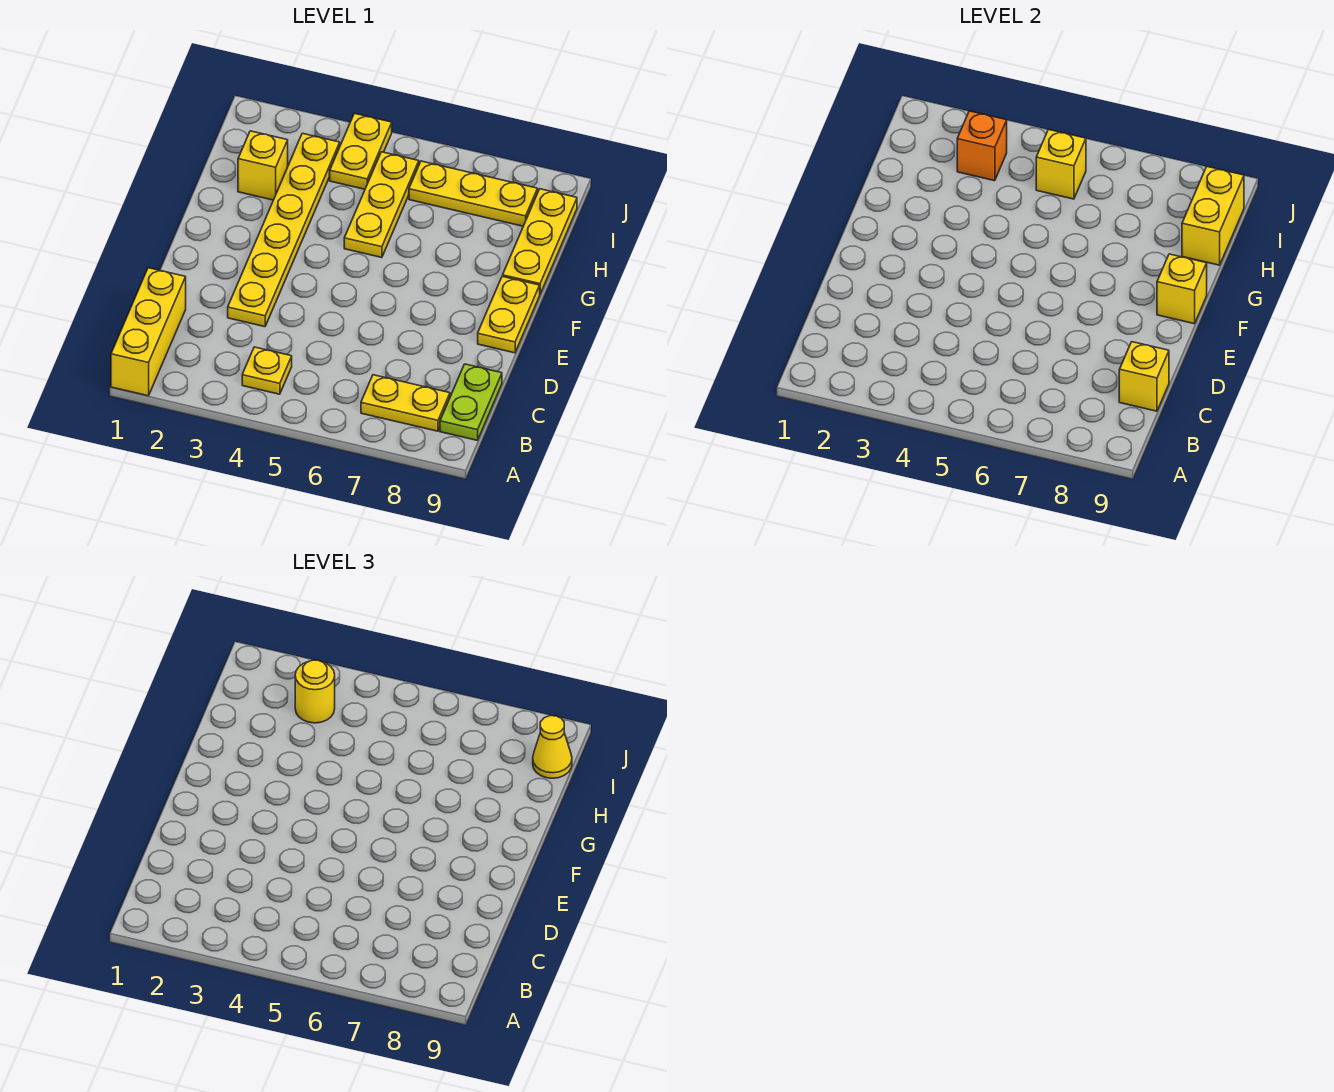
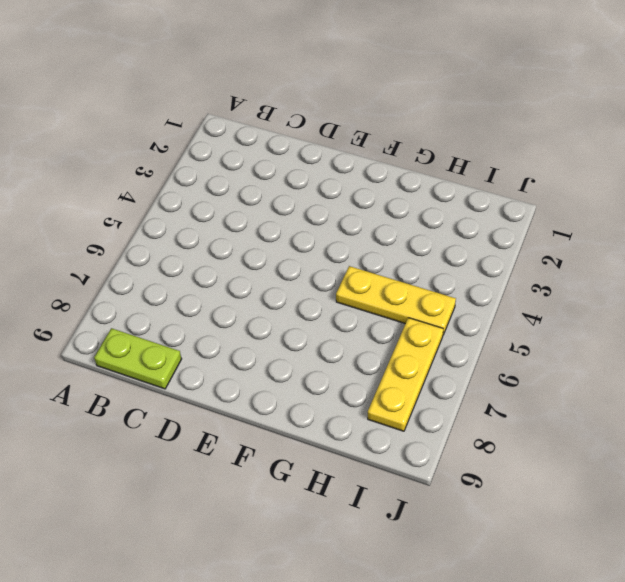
none -> yellow 1x3 brick [111,268,186,396]
none -> yellow 1x1 plate [242,347,292,394]
none -> yellow 1x2 plate [361,375,450,431]

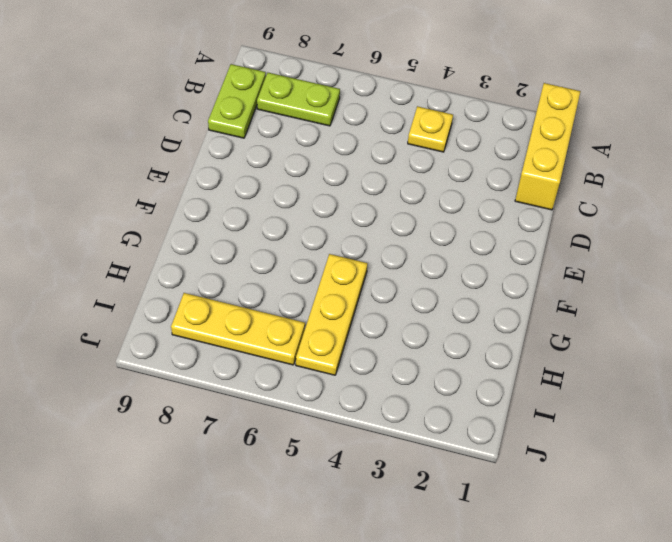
lime 1x2 plate [257,73,340,126] -> yellow 1x2 plate [361,375,450,431]
none -> yellow 1x6 plate [228,133,340,327]
none -> yellow 1x2 plate [478,276,540,353]
none -> yellow 1x3 plate [503,189,577,294]

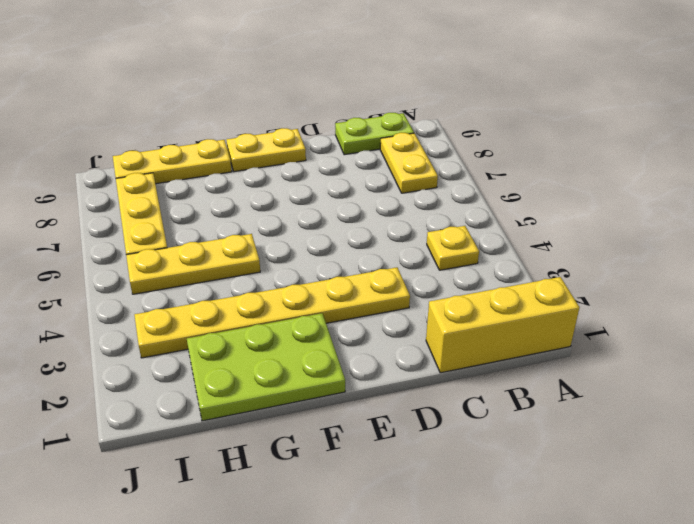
lime 2x3 plate [187,313,345,421] -> yellow 1x1 brick [238,131,288,200]
none -> yellow 1x2 plate [330,113,392,189]
none -> yellow 1x1 brick [1119,342,1169,411]
none -> yellow 1x1 brick [1157,254,1207,324]

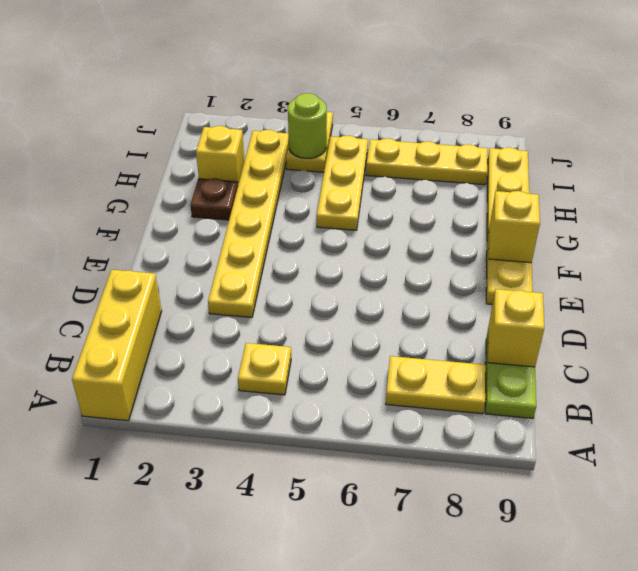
brown 1x1 plate [190,178,238,220] -> none
lime 1x1 round brick [288,93,327,158] -> none
none -> yellow 1x2 brick [1182,166,1244,265]
none -> orange 1x1 brick [957,111,1007,181]
none -> yellow 1x1 brick [1036,130,1086,199]

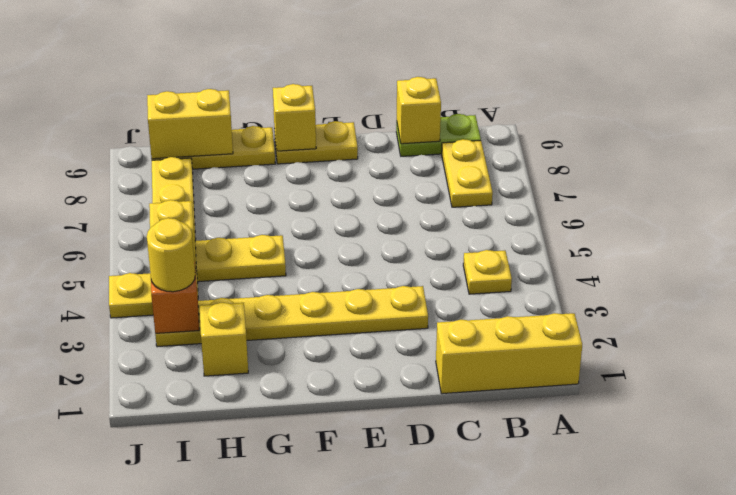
none -> yellow 1x1 cone [533,716,572,778]

